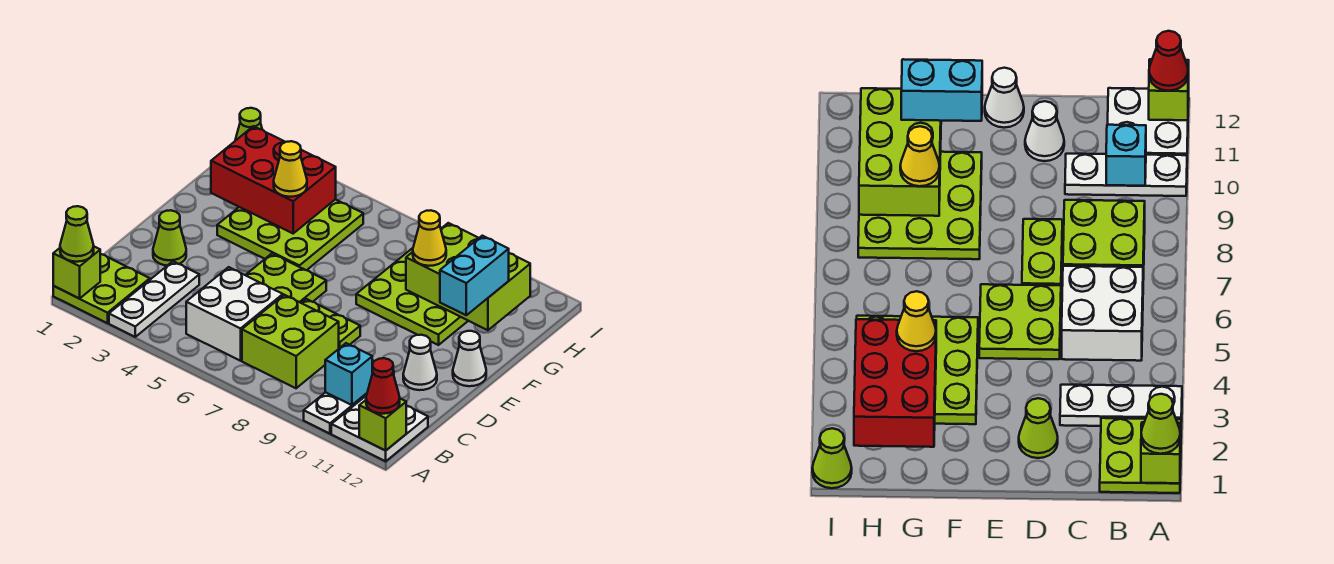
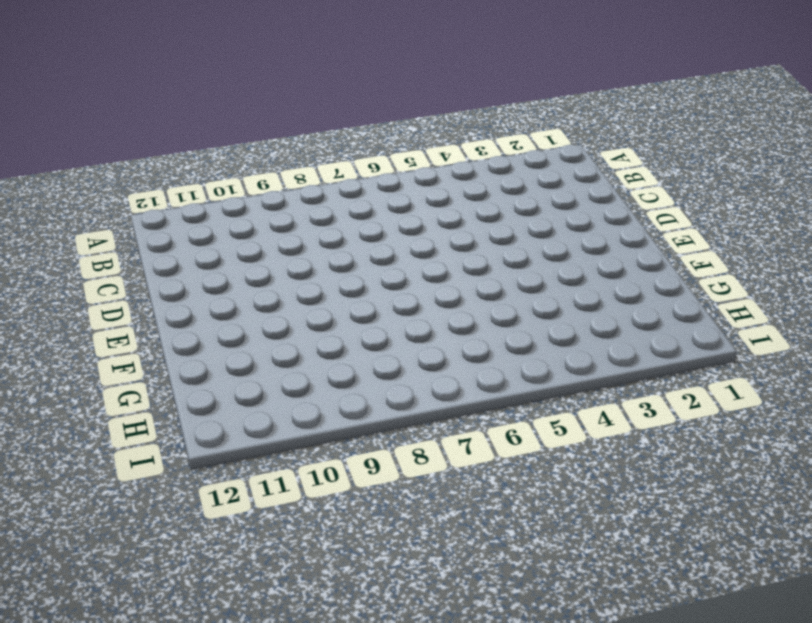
none -> lime 2x2 plate [53,254,150,323]
none -> white 1x3 plate [109,261,199,337]
none -> white 1x3 plate [304,361,394,434]

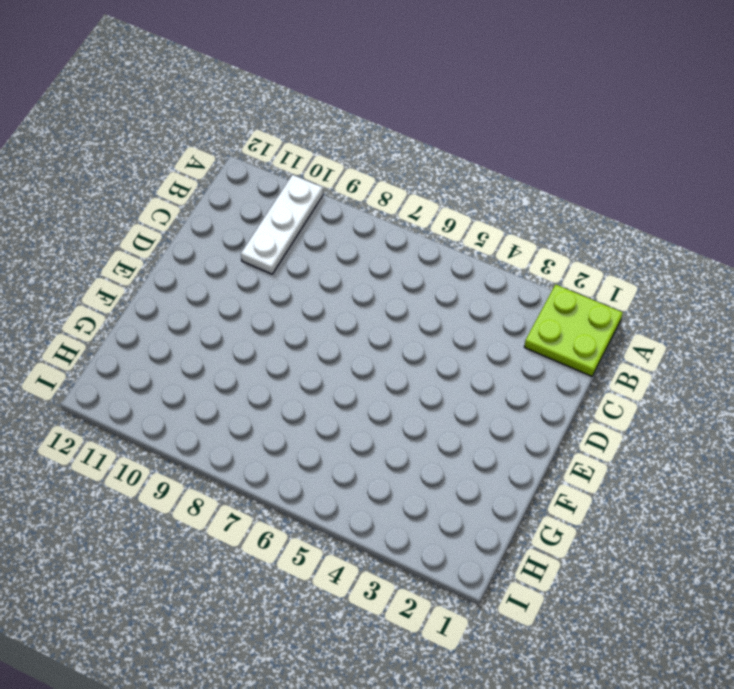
none -> white 1x3 plate [109,261,199,337]
none -> white 2x2 plate [331,396,428,461]
none -> white 2x2 brick [186,267,283,361]

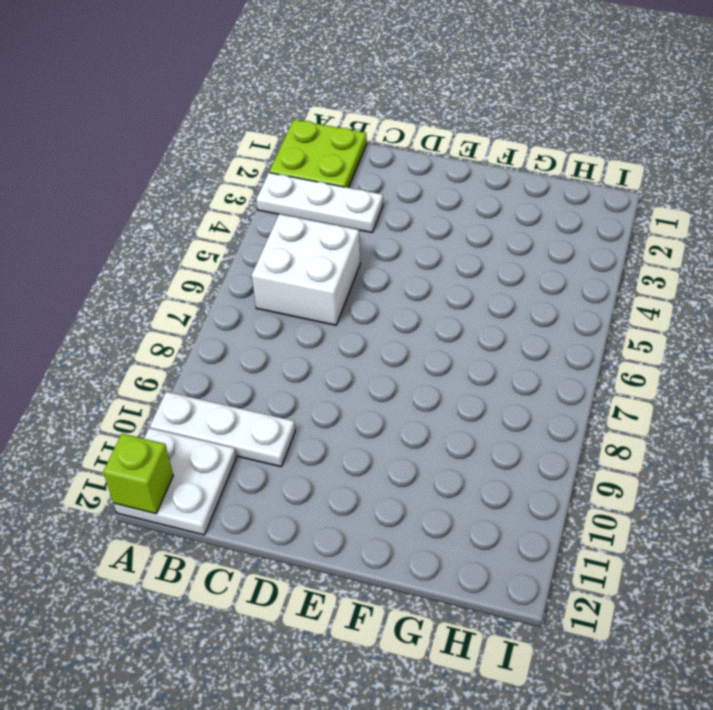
none -> lime 2x2 brick [242,295,339,388]
none -> lime 1x1 cone [153,210,186,266]
none -> lime 2x2 plate [246,254,326,303]

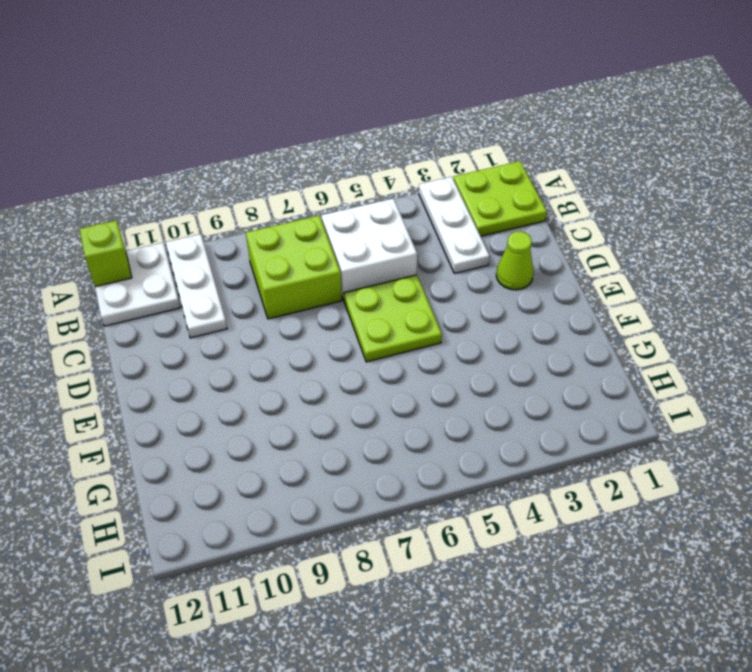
none -> lime 1x2 plate [301,299,360,348]
none -> white 1x1 cone [403,335,437,390]
none -> white 1x1 cone [453,331,486,386]

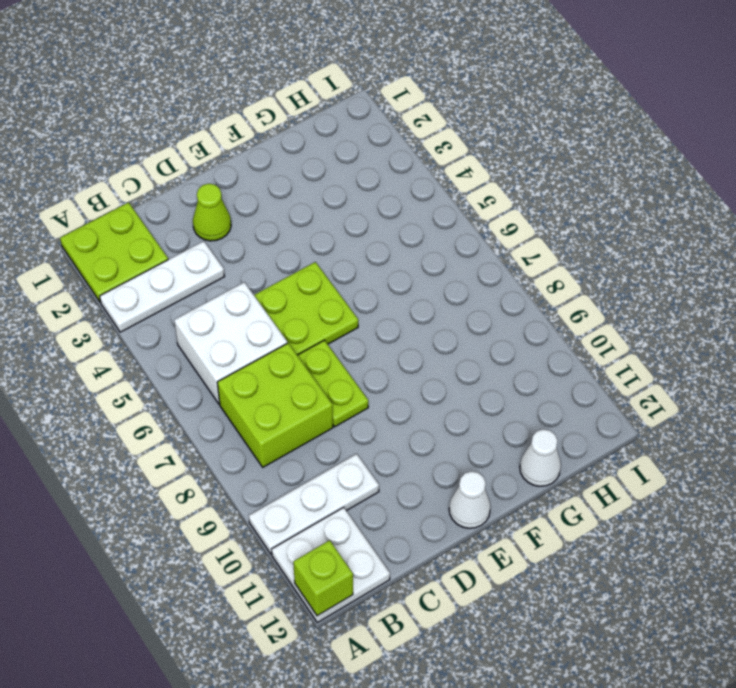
white 1x1 cone [520,429,561,486] -> white 1x1 cone moved to [403,335,437,390]
none -> lime 3x3 plate [217,199,363,270]
none -> lime 3x3 plate [356,248,468,345]
none -> lime 1x1 cone [235,108,262,141]

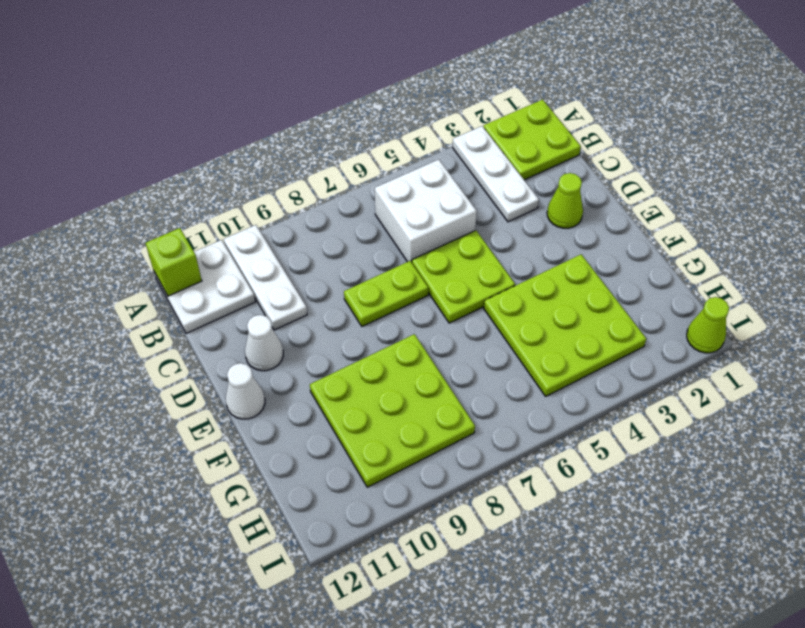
none -> lime 2x2 brick [242,295,339,388]
none -> lime 1x1 brick [53,247,100,299]
none -> cyan 1x1 brick [325,343,373,405]

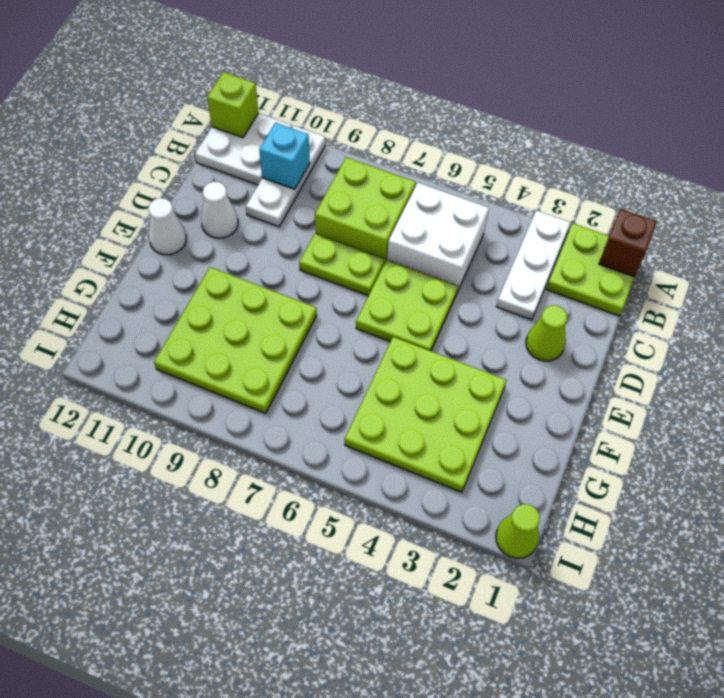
brown 1x1 brick [599,209,657,277] -> lime 1x1 brick [53,247,100,299]
none -> red 2x3 brick [211,126,336,233]
none -> lime 2x3 brick [406,223,530,330]
none -> lime 1x1 cone [60,206,94,262]

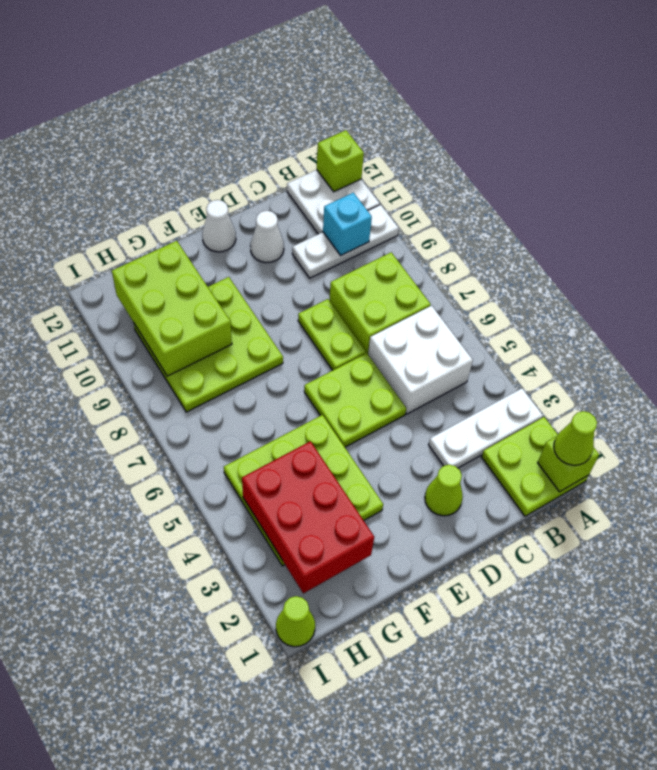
none -> red 1x1 cone [366,358,400,414]
none -> cyan 1x2 brick [440,236,509,315]
none -> yellow 1x1 cone [274,141,307,197]

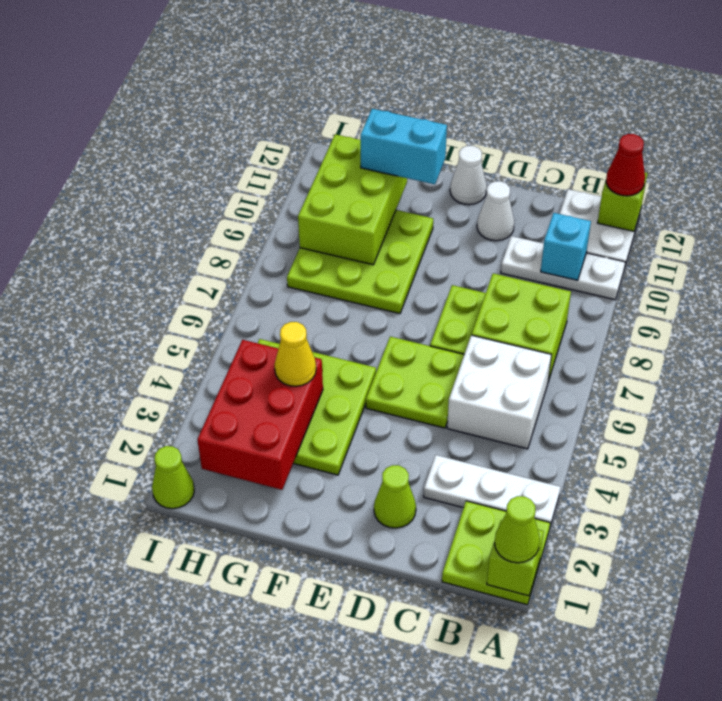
none -> yellow 1x1 cone [413,210,446,266]

